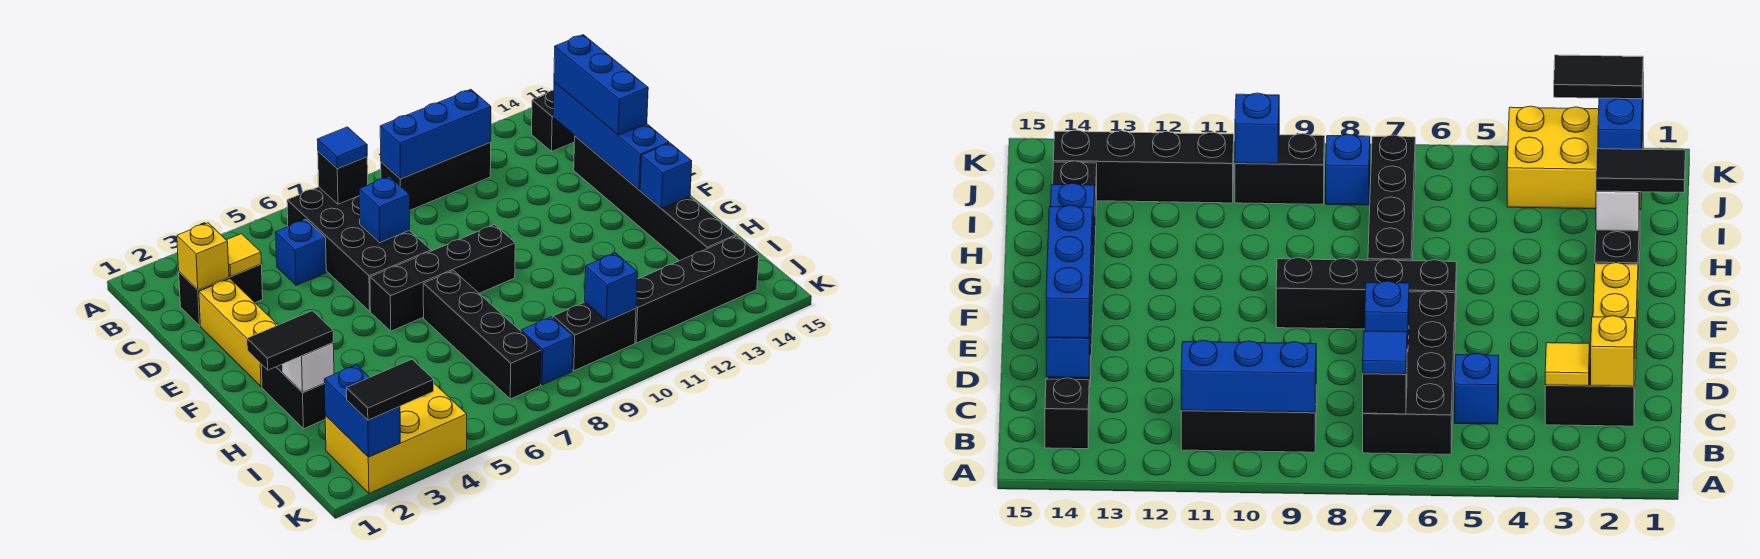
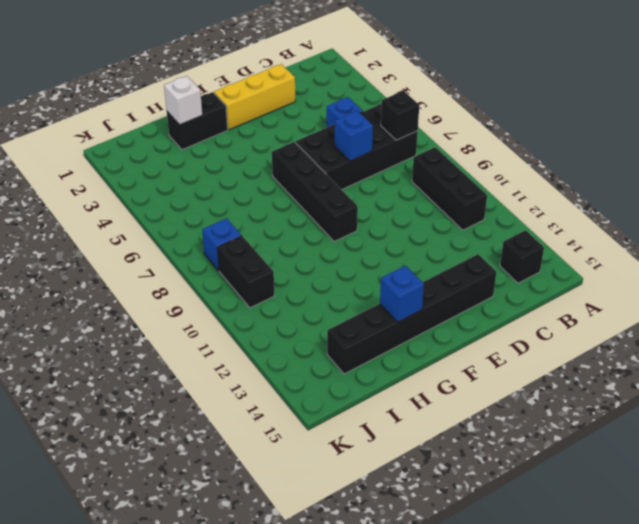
none -> black 1x2 brick [179,264,263,326]
none -> black 1x4 brick [423,271,541,399]
none -> yellow 2x3 brick [325,384,467,493]

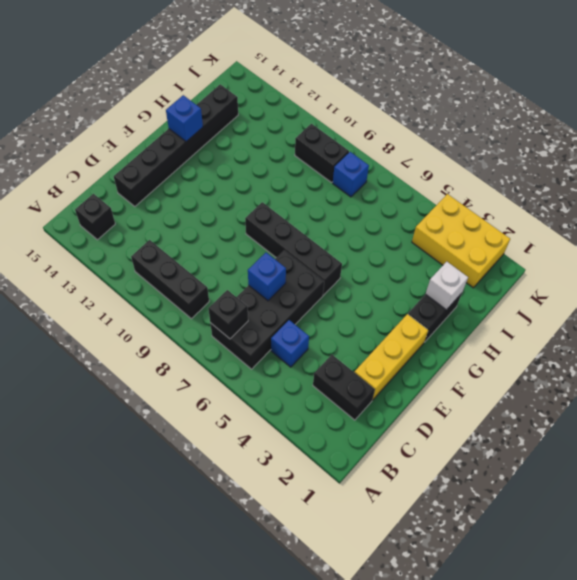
none -> black 1x4 brick [423,271,541,399]
none -> black 1x4 brick [635,236,759,343]
none -> blue 1x3 brick [380,89,491,179]

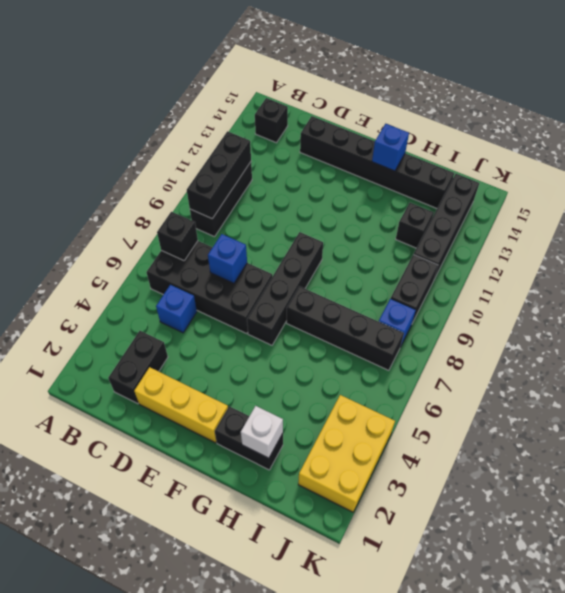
black 1x3 brick [187,131,251,219] -> blue 1x3 brick [380,89,491,179]
black 1x1 brick [396,203,434,248] -> none
none -> yellow 1x1 brick [177,223,229,290]
none -> yellow 1x1 tile [227,234,261,276]
none -> blue 1x4 brick [553,82,669,190]

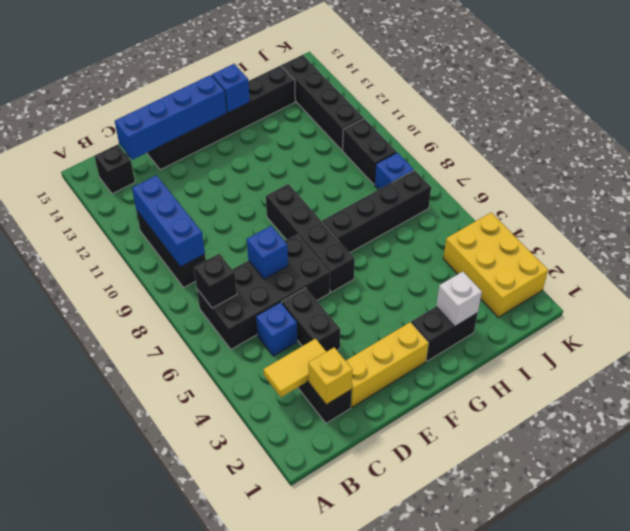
yellow 1x2 tile [263,339,326,397] -> yellow 1x1 tile [227,234,261,276]
black 1x2 brick [282,288,340,352] -> none
none -> blue 1x2 brick [324,365,400,457]
none -> blue 1x1 brick [585,253,638,321]
none -> blue 1x1 tile [317,127,367,168]

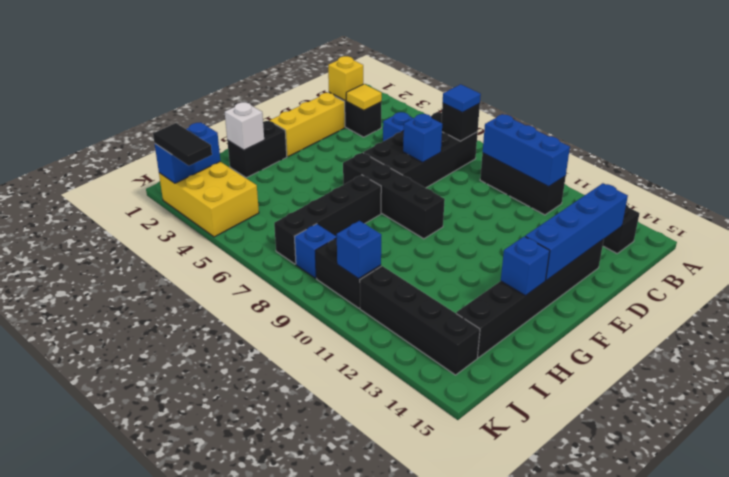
none -> blue 1x3 brick [554,35,648,135]
none -> black 1x2 tile [247,311,333,370]

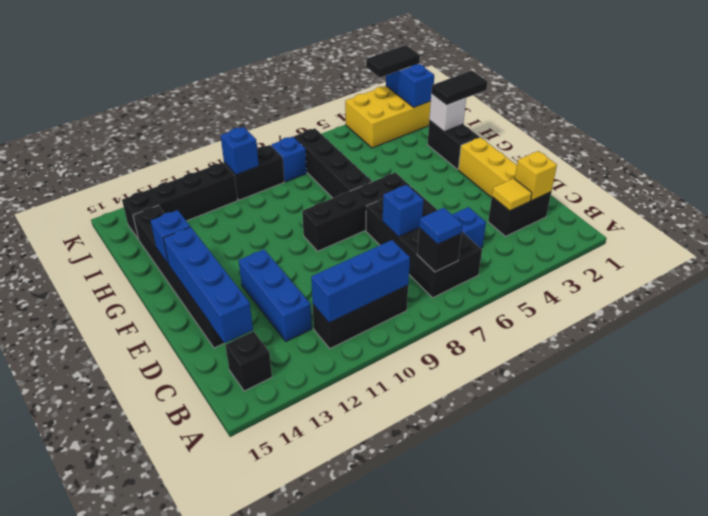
blue 1x3 brick [239,249,312,341] -> blue 1x3 brick moved to [554,35,648,135]

